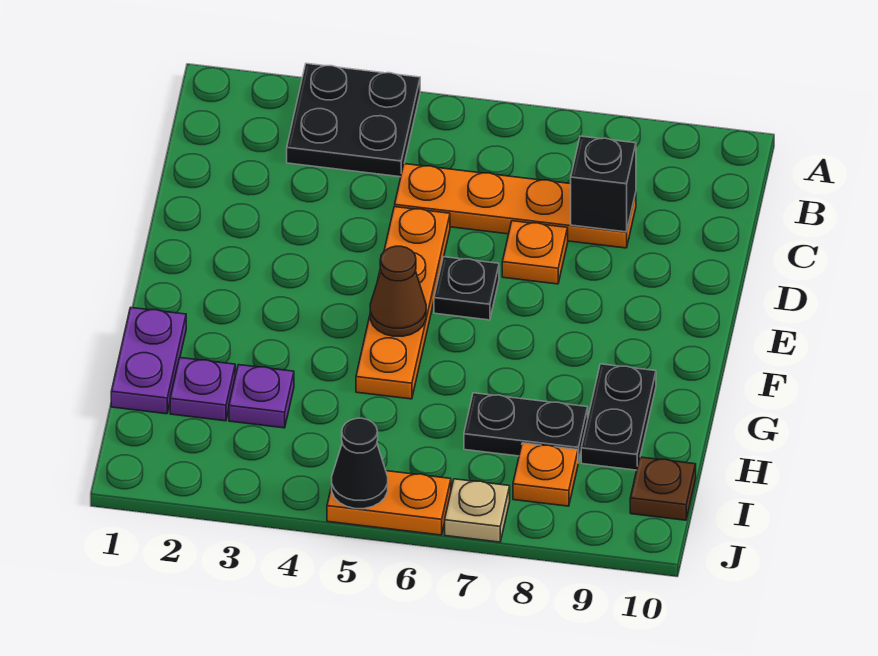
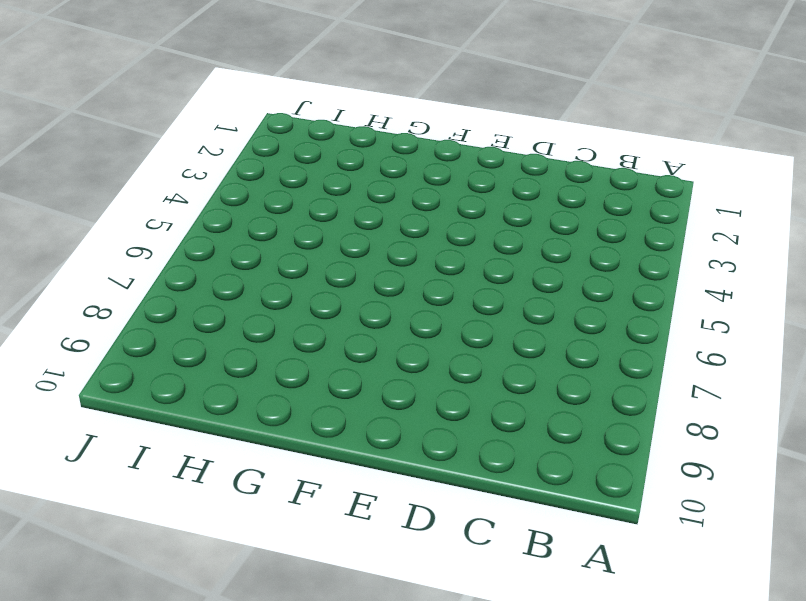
none -> black 2x2 plate [287,63,420,177]
none -> orange 1x4 plate [395,164,636,248]
none -> orange 1x4 plate [356,207,450,399]

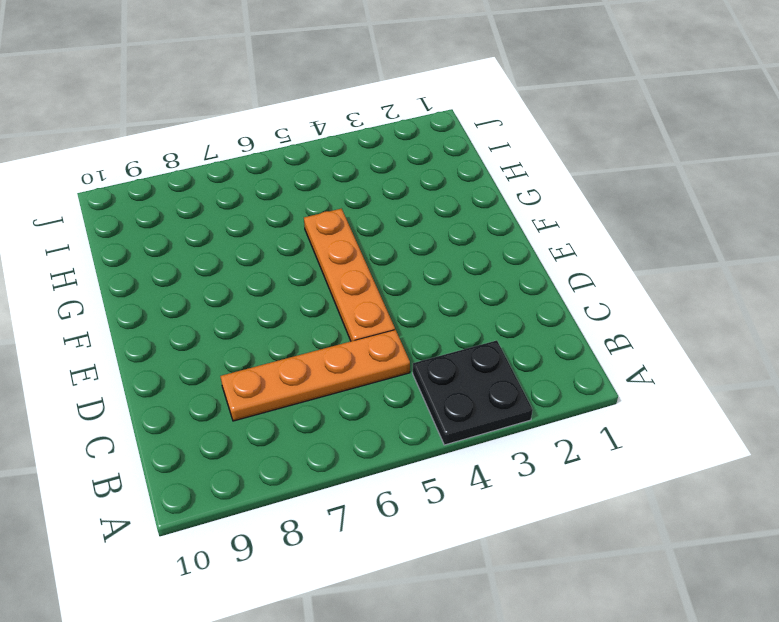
none -> orange 1x1 plate [502,221,568,284]
none -> black 1x1 plate [434,257,499,320]
none -> purple 1x2 plate [111,308,186,414]

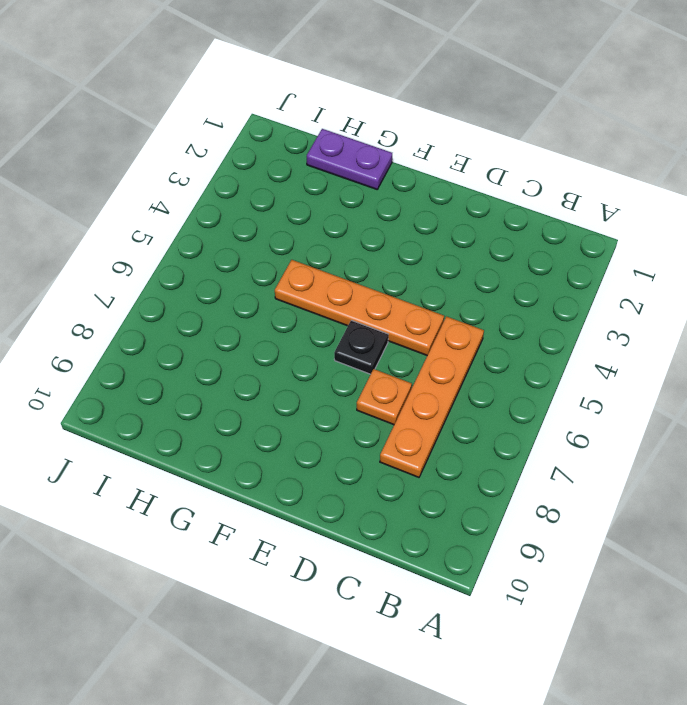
none -> black 2x2 plate [287,63,420,177]
none -> black 1x2 plate [581,364,656,470]
none -> purple 1x1 plate [170,358,235,421]

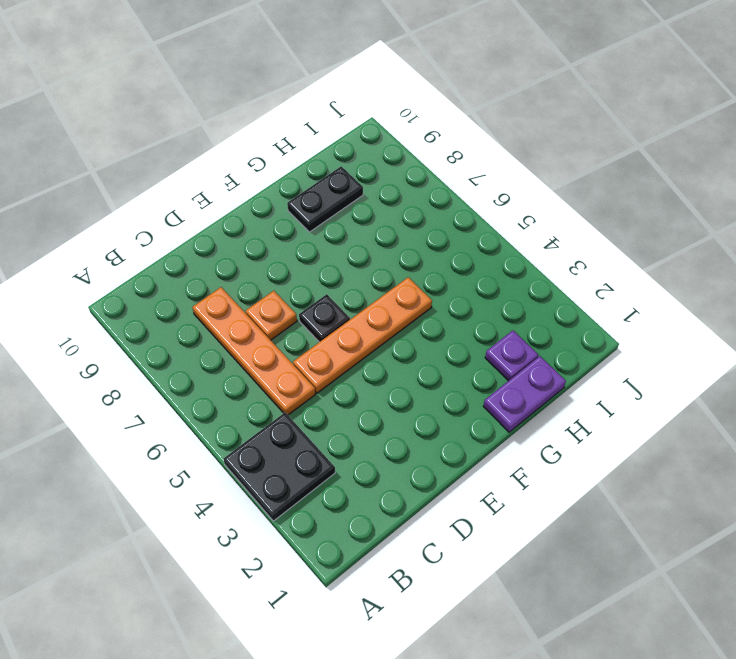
none -> purple 1x1 plate [229,365,294,428]
none -> black 1x2 plate [464,393,588,463]
none -> orange 1x1 plate [513,443,578,506]

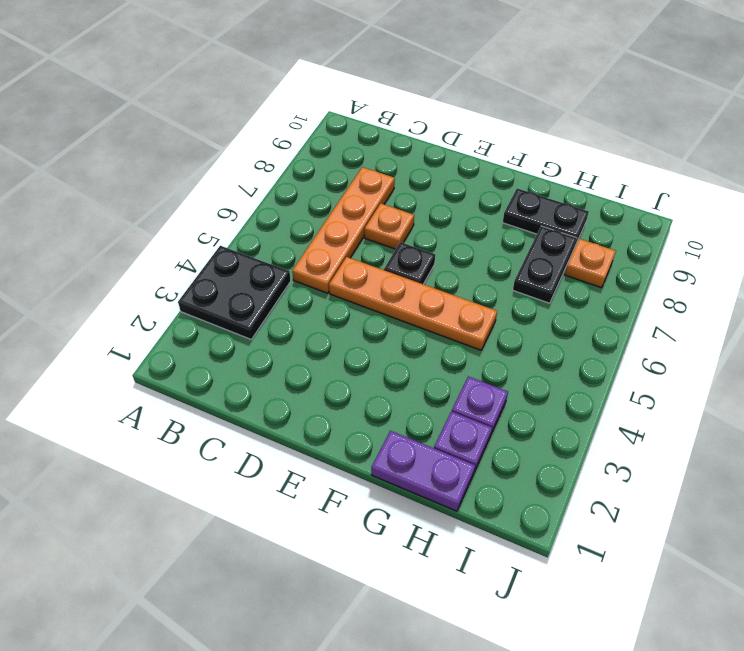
none -> brown 1x1 plate [630,457,696,520]
none -> orange 1x2 plate [327,471,451,535]
none -> tan 1x1 plate [445,479,510,542]

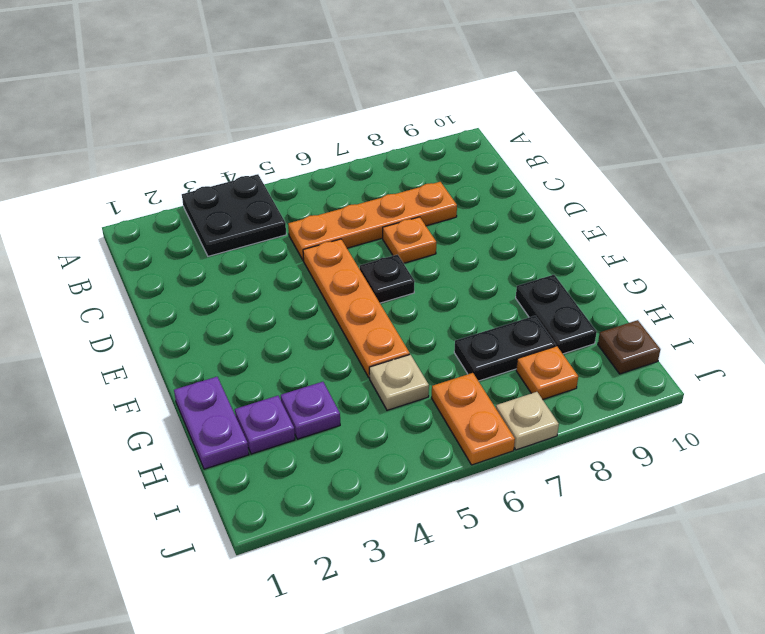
tan 1x1 plate [369,354,429,410] -> none
orange 1x2 plate [432,373,515,465] -> orange 1x2 plate turned to [327,471,451,535]
none -> black 1x1 brick [571,136,636,232]
none -> brown 1x1 cone [370,246,426,336]
none -> black 1x1 cone [332,418,388,509]

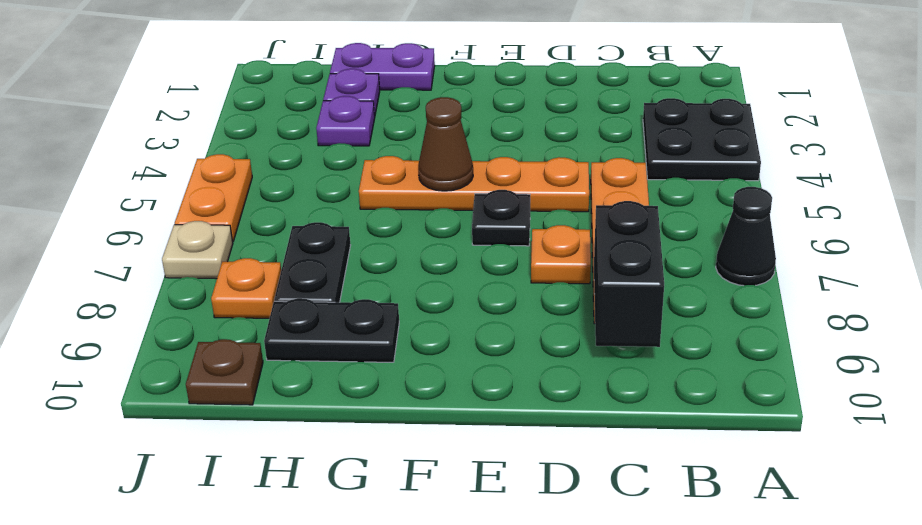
black 1x1 cone [716,187,776,286] -> black 1x1 cone moved to [332,418,388,509]
black 1x2 brick [594,201,664,347] -> black 1x1 brick [571,136,636,232]

